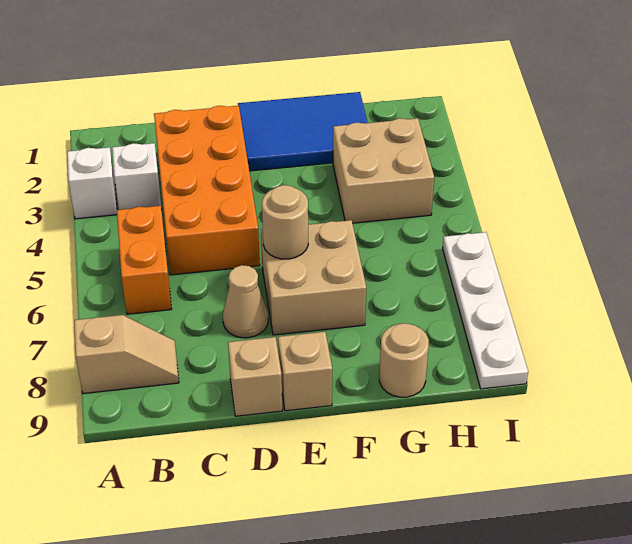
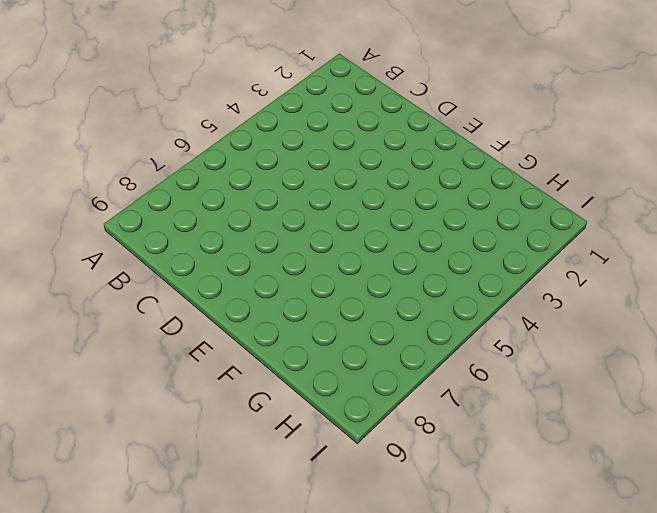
none -> white 1x1 brick [67,147,117,219]
none -> tan 1x2 slope [74,315,179,394]
none -> white 1x1 brick [112,143,162,210]

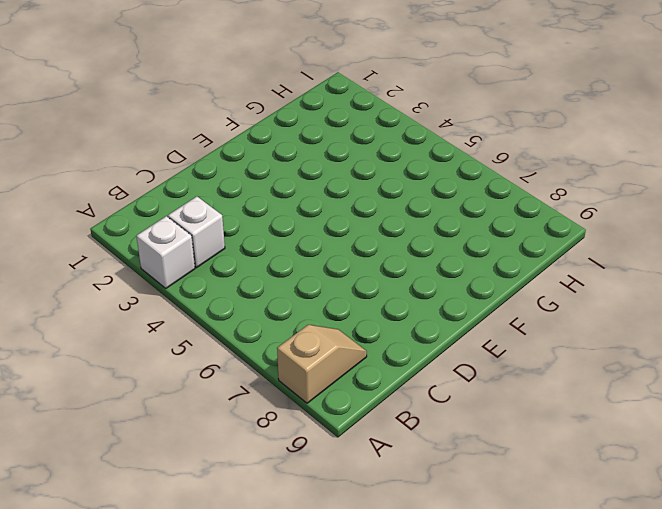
none -> orange 1x2 brick [117,206,172,314]
none -> orange 2x4 brick [154,106,260,275]
none -> tan 1x1 cone [223,265,268,338]

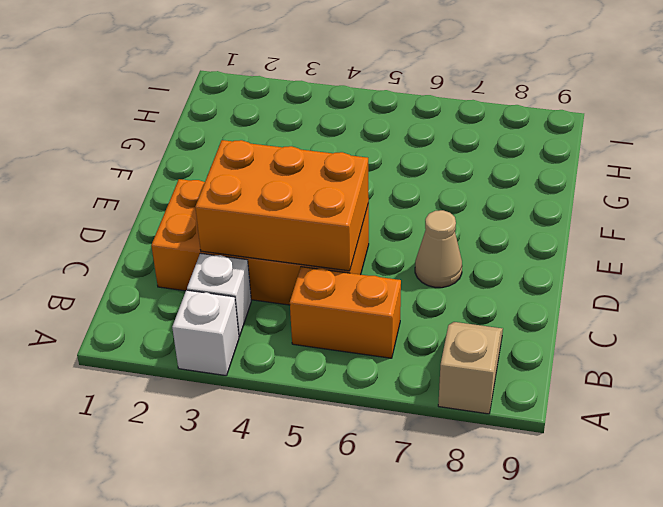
orange 2x3 brick [195,140,369,271] -> none
none -> tan 1x1 brick [228,337,283,416]
none -> blue 2x3 tile [238,92,368,171]
none -> tan 2x2 brick [261,220,366,335]

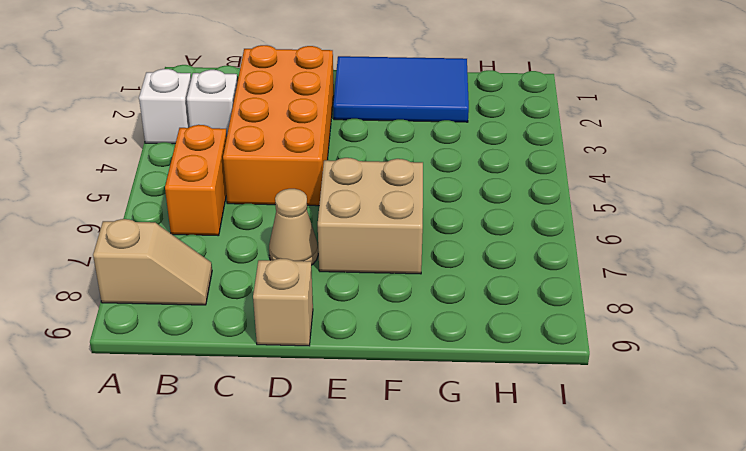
none -> tan 1x1 brick [278,332,332,411]
none -> tan 2x2 brick [333,118,434,223]
none -> tan 1x1 round brick [379,323,429,397]

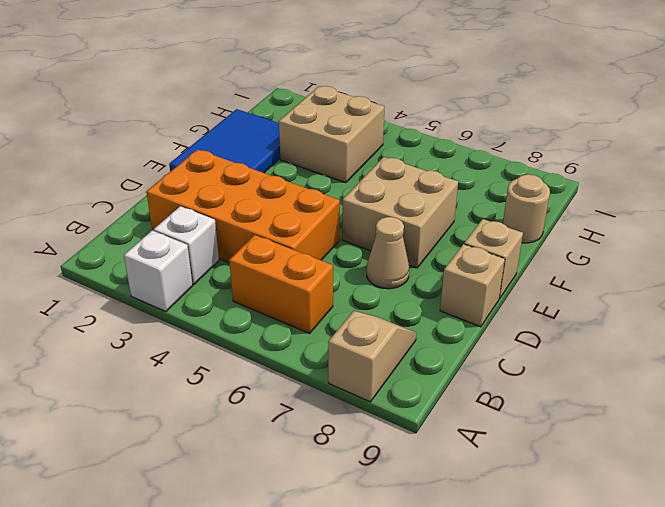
none -> white 1x4 plate [443,232,528,389]
none -> tan 1x1 round brick [262,185,308,259]

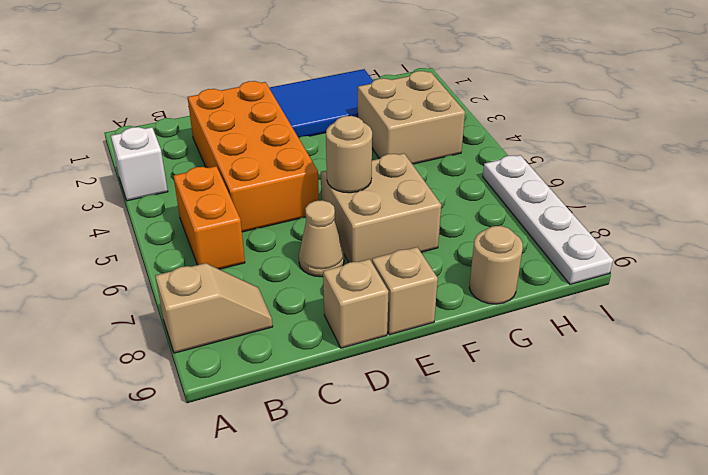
none -> white 1x1 brick [112,143,162,210]

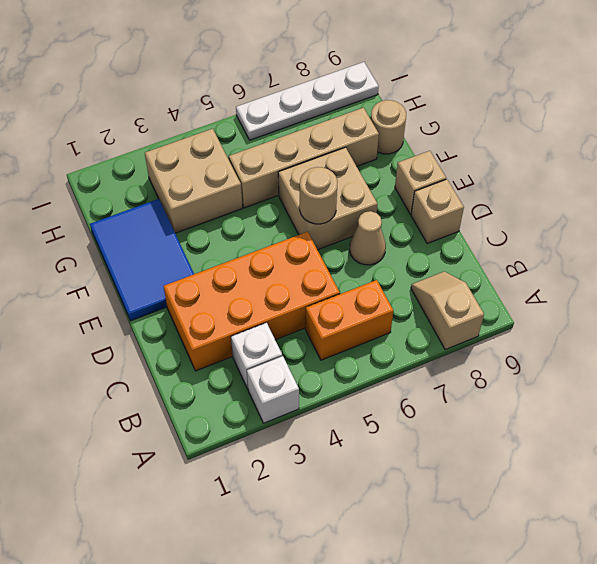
tan 1x4 brick [228,108,379,208] -> none

